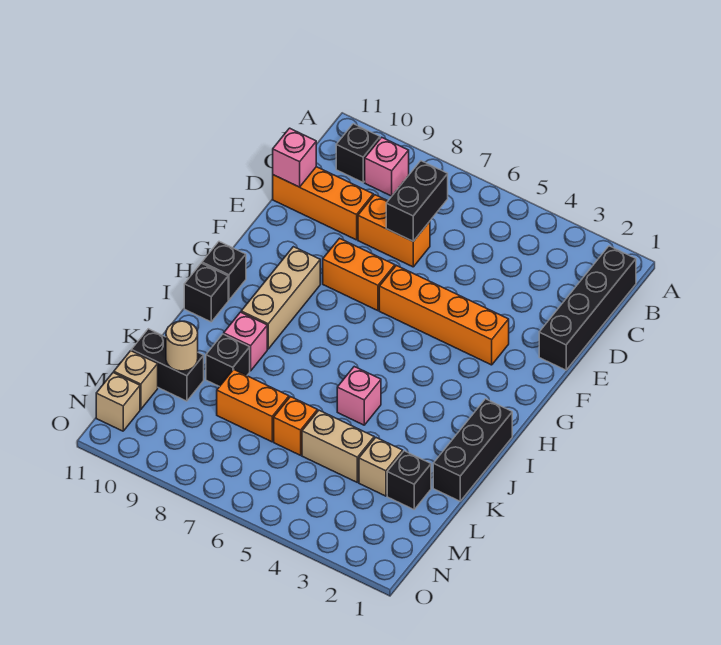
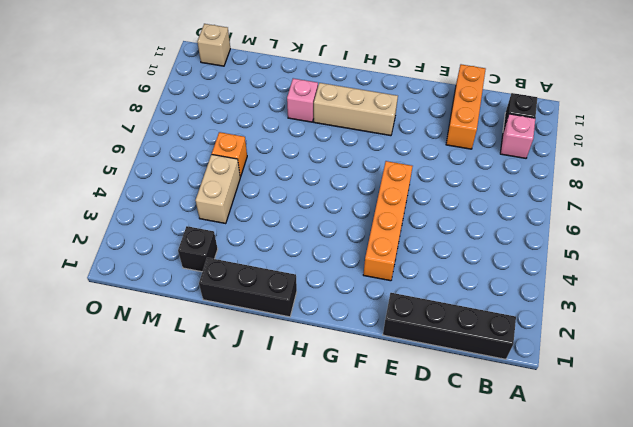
none -> orange 1x2 brick [358,195,430,267]
none -> orange 1x2 brick [323,238,395,311]
none -> black 1x1 brick [202,242,246,300]

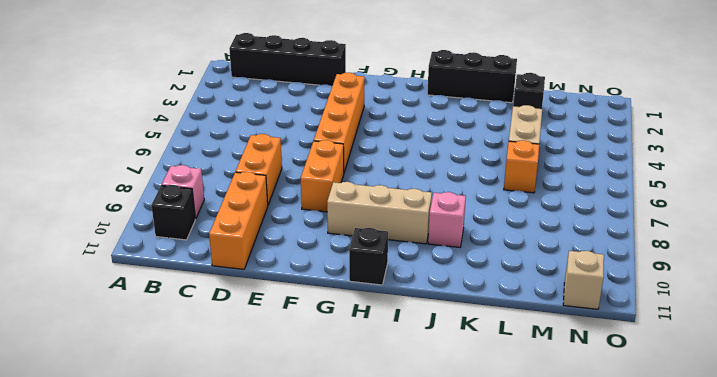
none -> black 1x1 brick [184,263,228,322]
none -> pink 1x1 brick [337,367,381,425]
none -> black 1x1 brick [206,334,250,387]

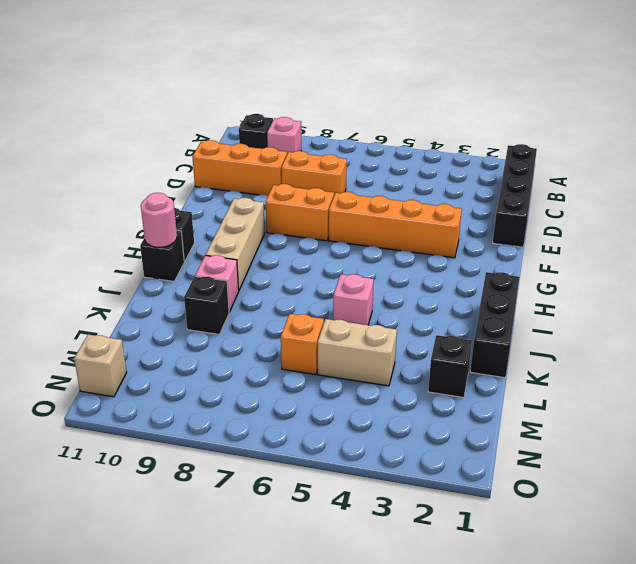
pink 1x1 round brick [141,193,177,247] -> none
none -> tan 1x1 brick [359,437,403,496]
none -> orange 1x2 brick [217,369,289,442]
none -> black 1x2 brick [131,329,204,401]

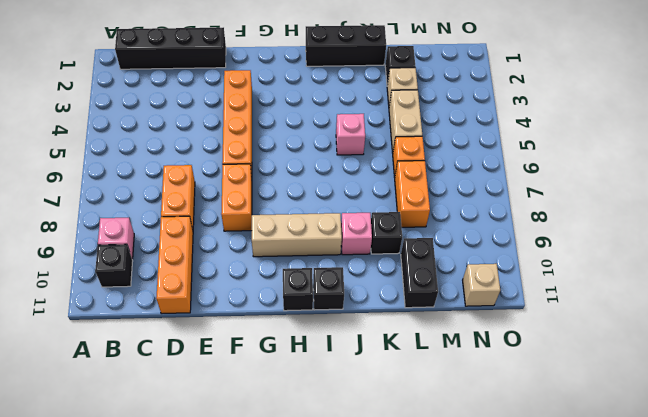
none -> tan 1x1 brick [114,351,158,409]
none -> black 1x2 brick [386,161,448,241]
none -> pink 1x1 brick [273,128,316,187]

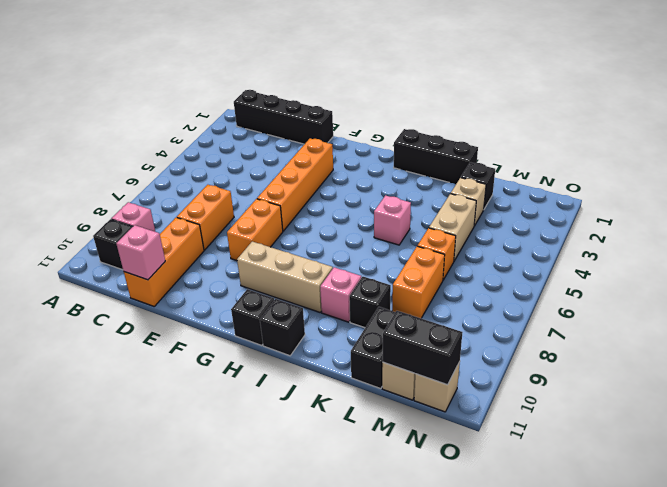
black 1x2 brick [383,311,462,385] -> black 1x2 brick moved to [386,161,448,241]
none -> tan 1x1 round brick [166,321,198,371]

